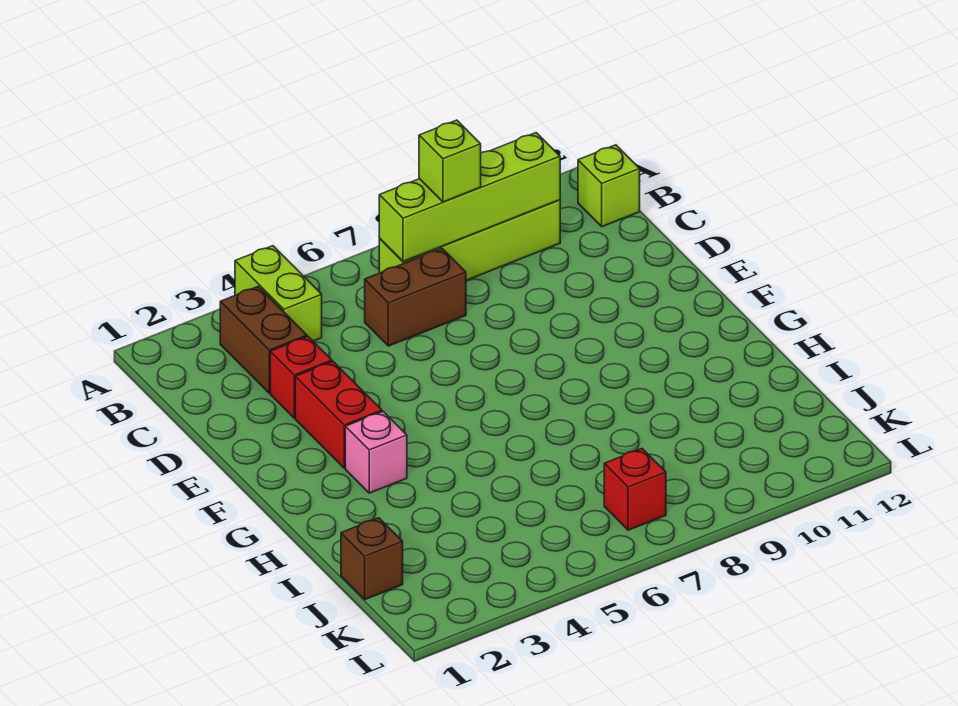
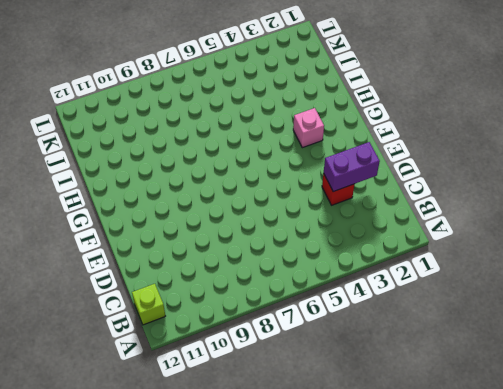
purple 1x2 brick [324,142,380,192] -> none
none -> lime 1x2 brick [235,246,322,341]
none -> brown 1x2 brick [220,287,307,393]
none -> lime 1x4 brick [379,200,560,280]

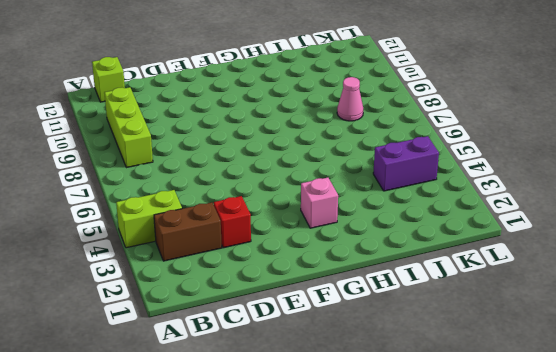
lime 1x3 brick [104,87,153,168] -> lime 1x4 brick [379,200,560,280]
purple 1x2 brick [373,136,439,191] -> none
pink 1x1 cone [337,77,363,121] -> none
none -> brown 1x2 brick [365,249,466,346]
none -> red 1x2 brick [295,362,382,468]
none -> brown 1x1 brick [341,518,403,599]

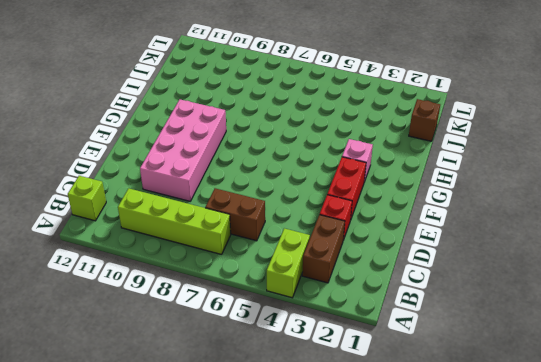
pink 2x4 brick [140,99,226,201] -> none
none -> red 1x1 brick [604,449,666,530]
none -> lime 1x4 brick [379,133,560,262]
none -> lime 1x1 brick [419,120,481,202]

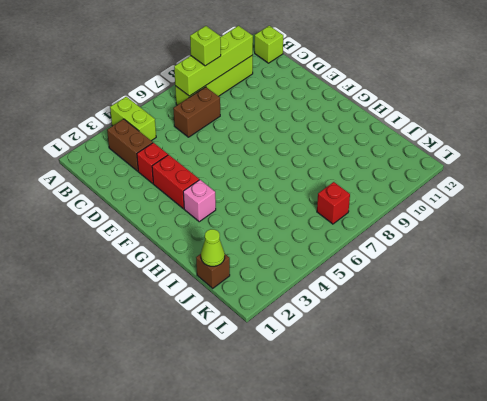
lime 1x1 cone [201,229,225,266] -> none

